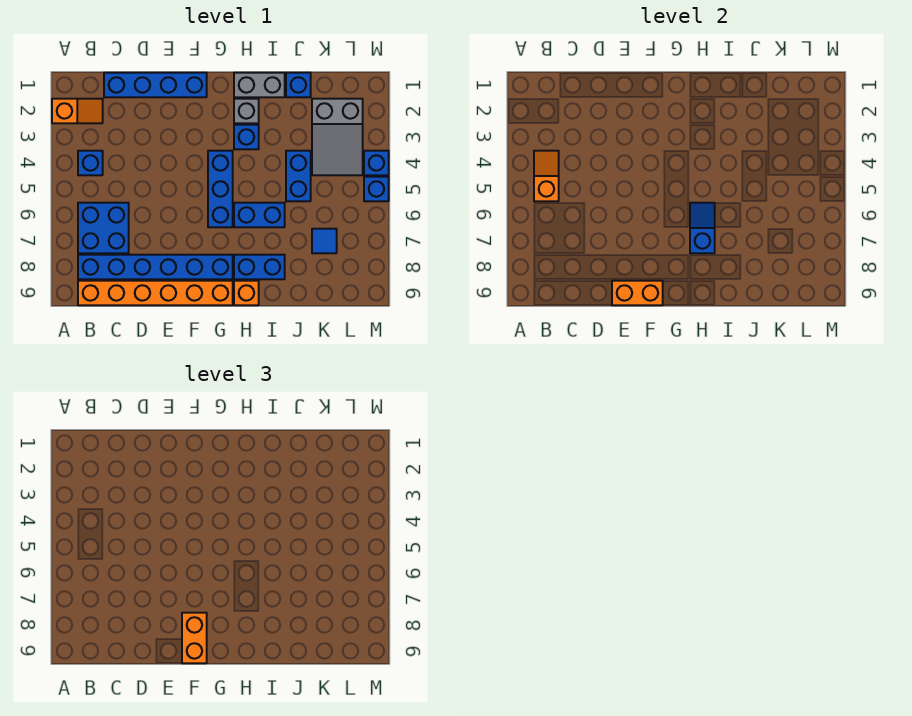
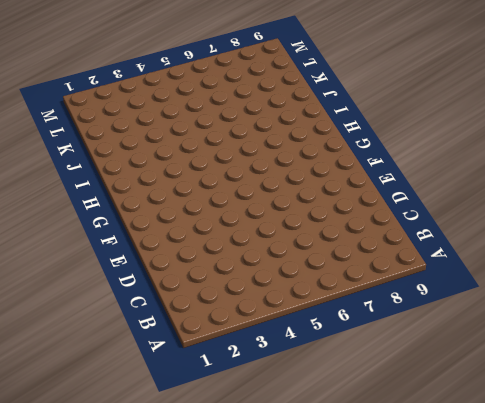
none -> orange 1x2 slope [52,99,103,123]
none -> blue 1x1 brick [78,151,103,175]
none -> blue 2x2 brick [78,203,129,253]

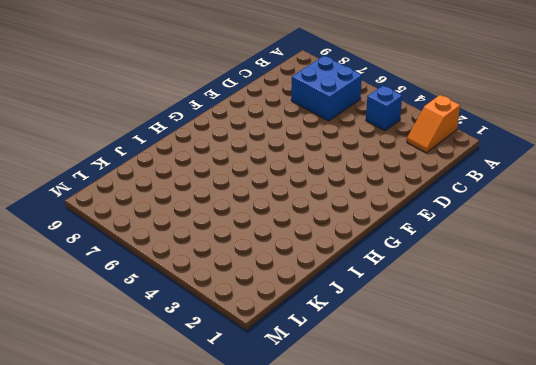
none -> blue 1x6 brick [78,255,233,279]
none -> orange 1x6 brick [78,281,233,305]
none -> blue 1x4 brick [104,73,207,97]

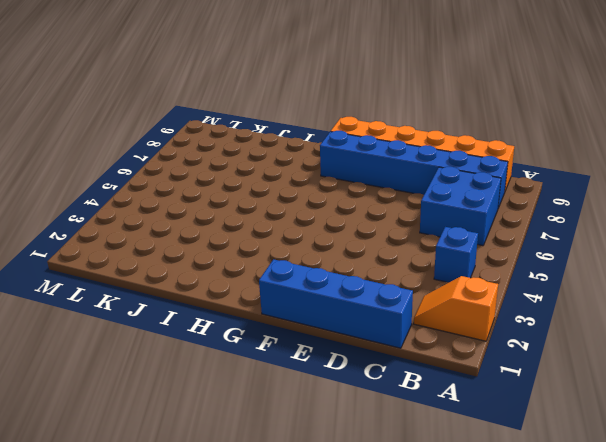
none -> blue 1x3 brick [208,151,233,227]
none -> grey 1x2 brick [234,73,285,97]
none -> grey 1x1 brick [234,99,259,123]

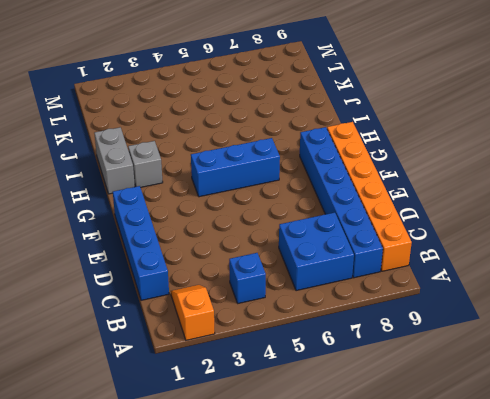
none -> blue 1x1 brick [234,125,259,149]
none -> blue 1x2 brick [234,203,285,227]
none -> blue 1x2 brick [234,255,285,279]

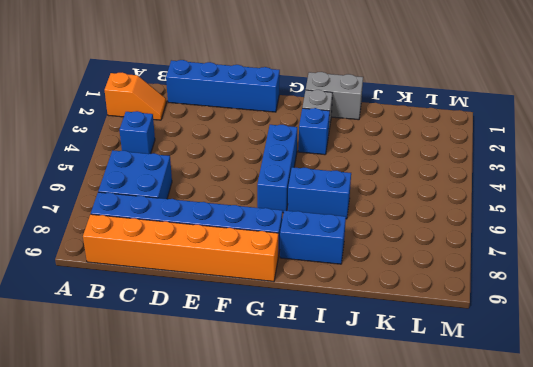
none -> orange 1x1 brick [234,281,259,305]
none -> blue 1x1 brick [286,73,311,97]
none -> blue 1x2 brick [286,151,311,201]

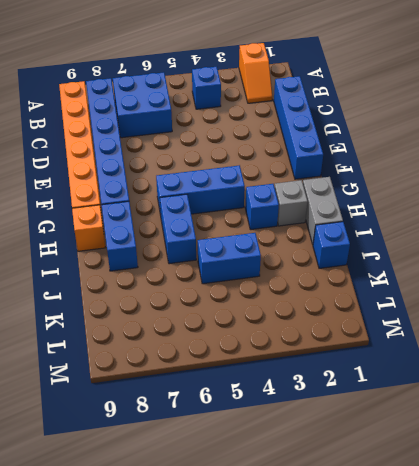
none -> grey 2x3 slope [312,99,363,175]
none -> blue 1x1 tile [312,229,337,253]
none -> blue 1x1 brick [364,151,389,175]

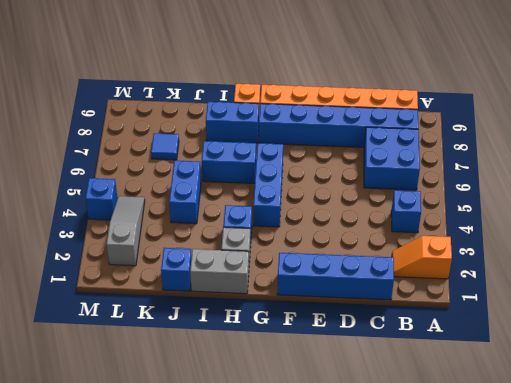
grey 1x3 slope [107,196,145,266] -> grey 2x3 slope [312,99,363,175]
none -> blue 1x1 brick [364,177,389,201]
none -> orange 1x2 slope [534,151,559,201]
none -> orange 1x2 brick [612,281,663,305]

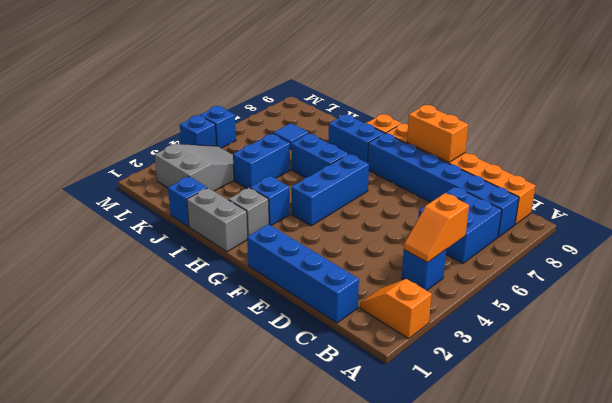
none -> blue 1x2 slope [690,203,715,253]
none -> orange 1x2 brick [182,613,207,663]

